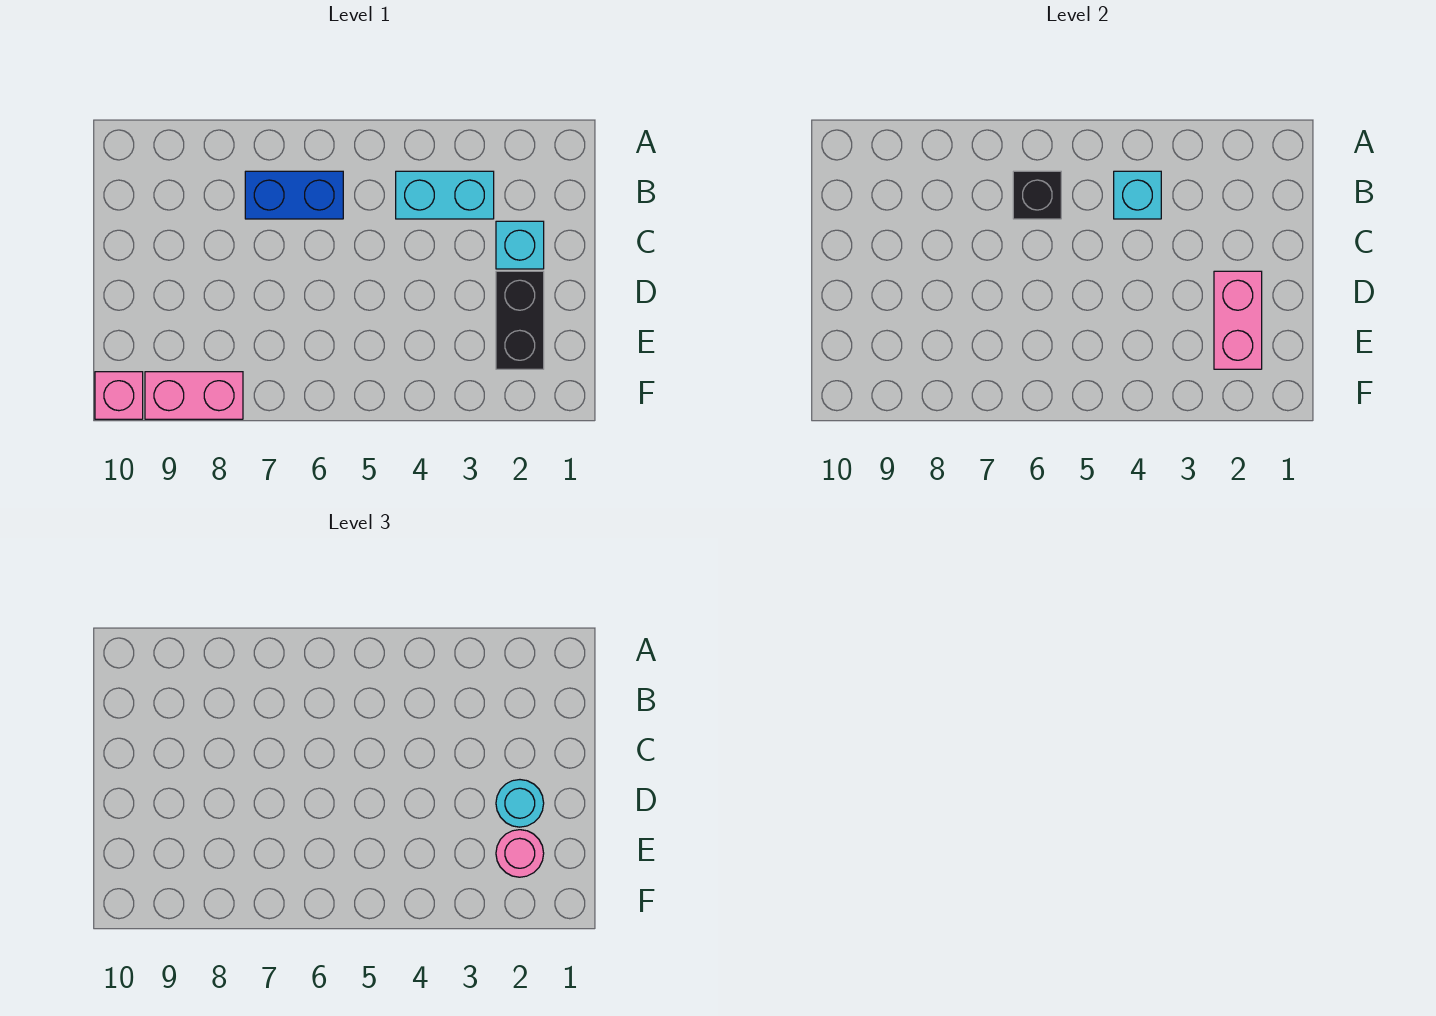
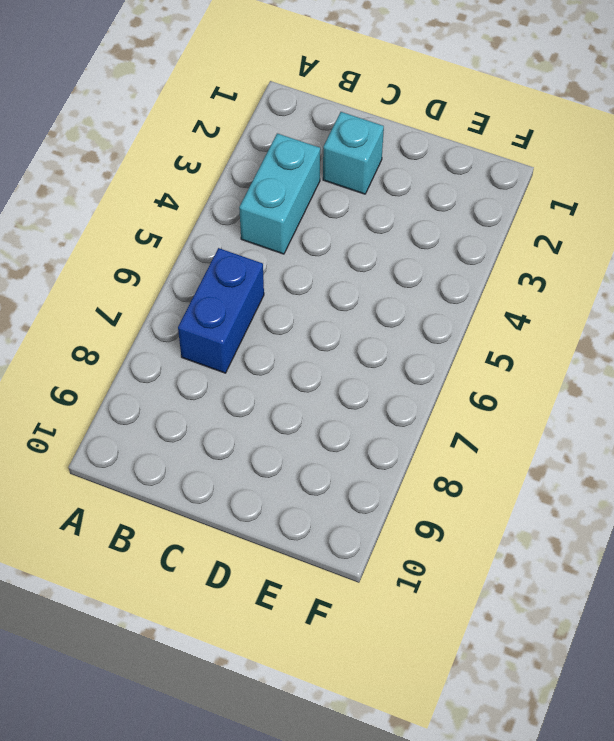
none -> black 1x2 brick [496,271,544,369]
none -> pink 1x2 brick [145,372,243,419]

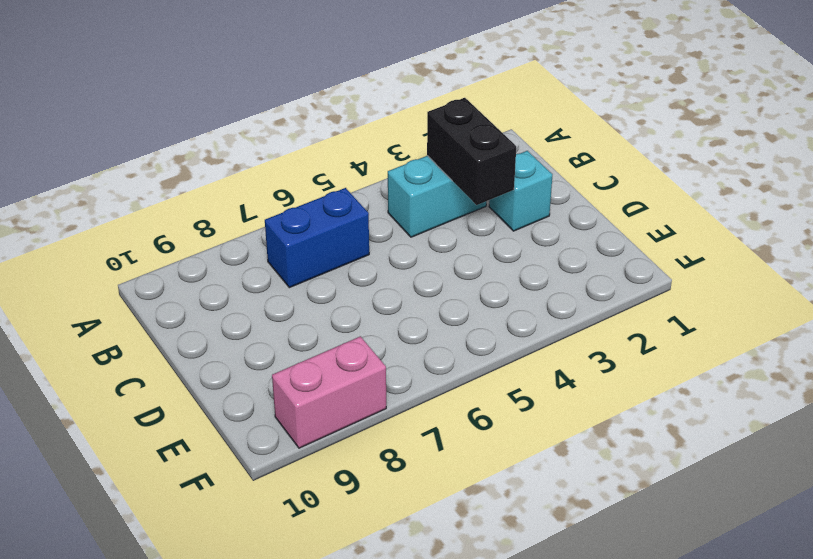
black 1x2 brick [427,98,516,205] -> black 1x2 brick moved to [496,271,544,369]
none -> pink 1x1 brick [95,372,143,419]
none -> cyan 1x1 brick [1114,171,1161,219]

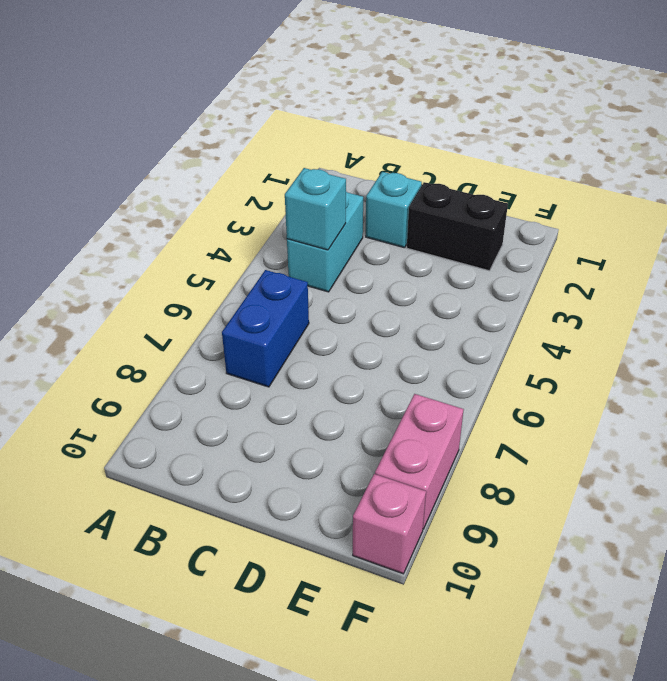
none -> black 1x1 brick [1013,171,1061,219]
none -> pink 1x2 brick [1214,271,1262,369]

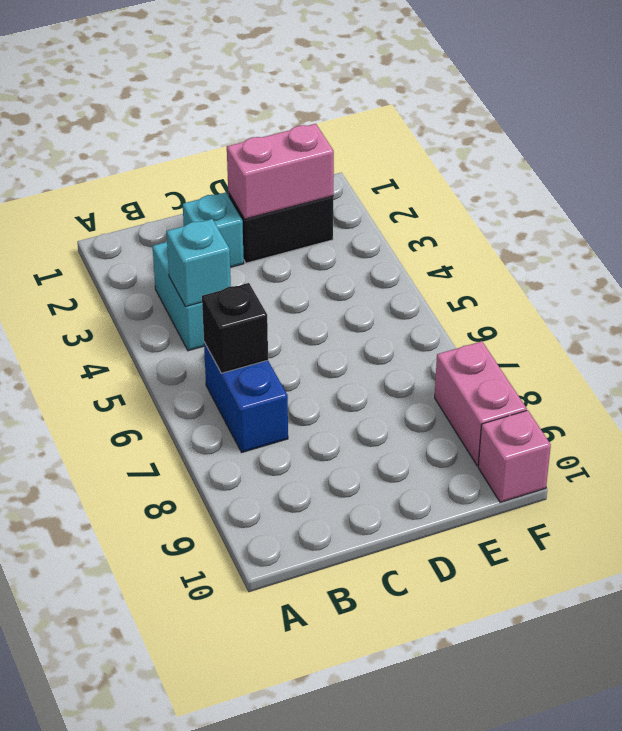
none -> cyan 1x1 round brick [496,780,544,827]
none -> pink 1x1 round brick [496,830,544,877]

